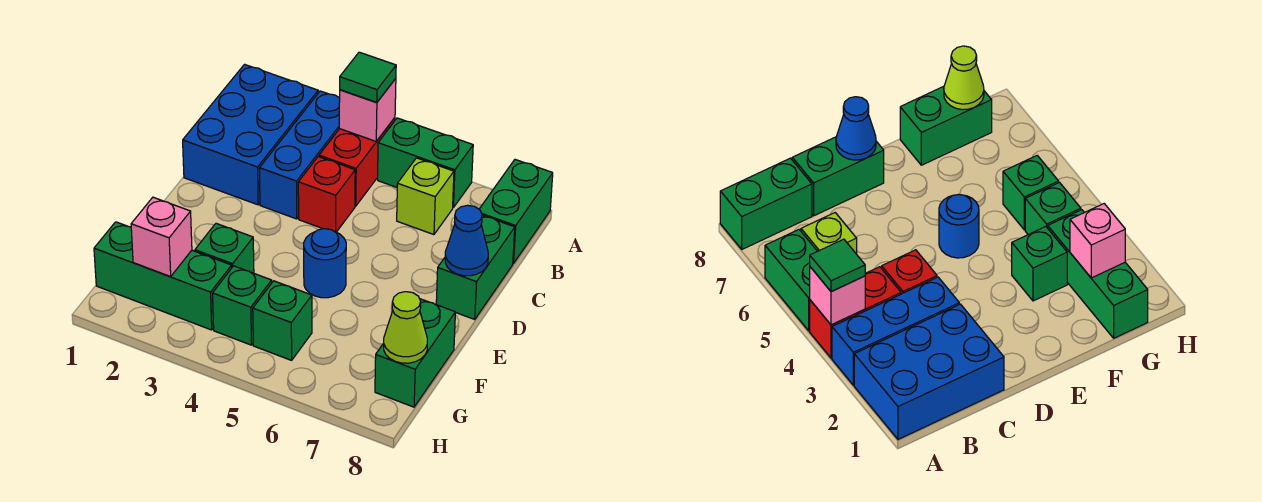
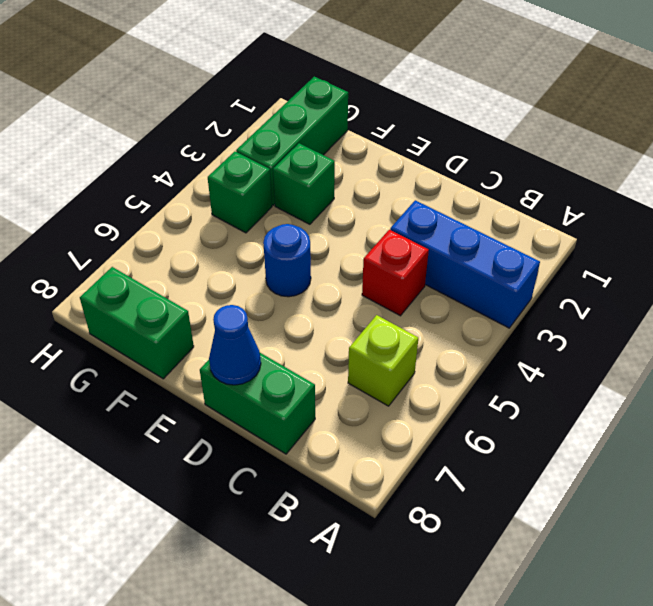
none -> blue 2x3 brick [183,64,318,205]
none -> red 1x2 brick [319,118,395,206]
none -> green 1x2 brick [378,118,473,207]

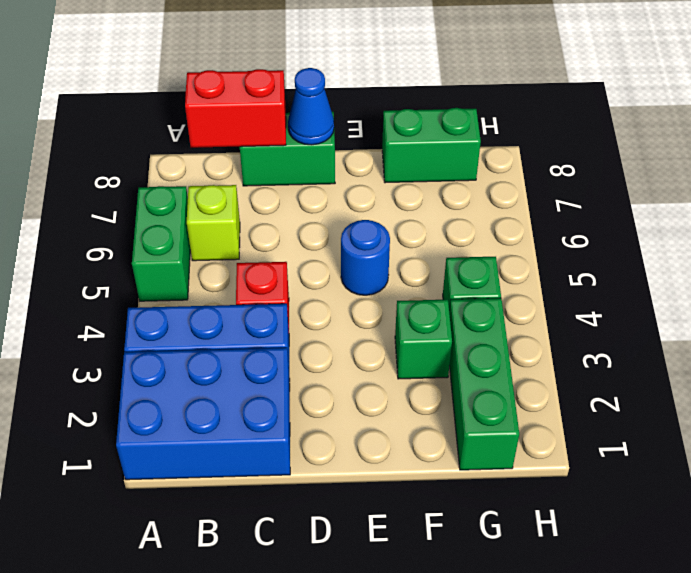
red 1x2 brick [185,69,286,148] -> red 1x2 brick moved to [319,118,395,206]
none -> green 1x2 brick [479,160,553,263]
none -> green 1x1 brick [253,281,312,360]
none -> pink 1x1 brick [339,78,396,141]

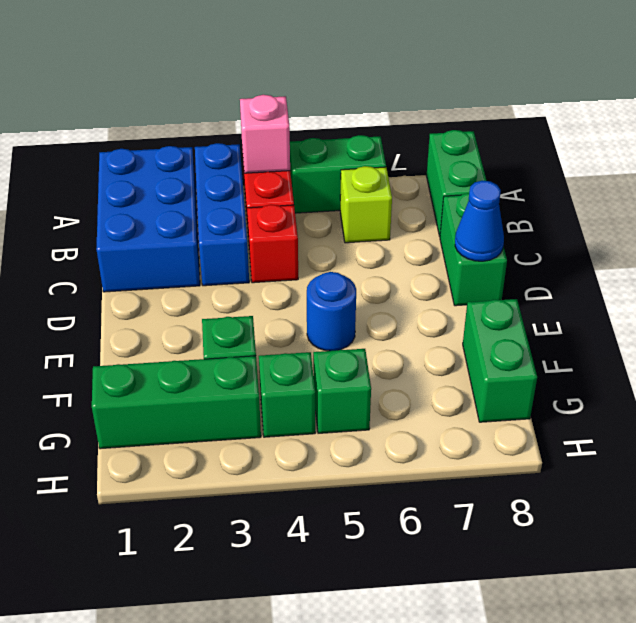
none -> pink 1x1 brick [131,197,192,277]
none -> lime 1x1 cone [384,292,427,363]
none -> green 1x1 tile [340,52,396,103]

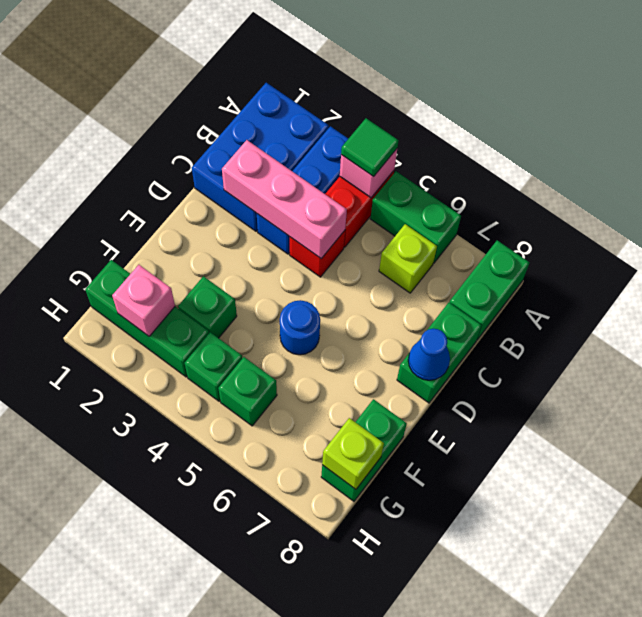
pink 1x3 brick [222,140,347,259] -> none
lime 1x1 brick [322,418,384,489] -> lime 1x1 cone [384,292,427,363]

